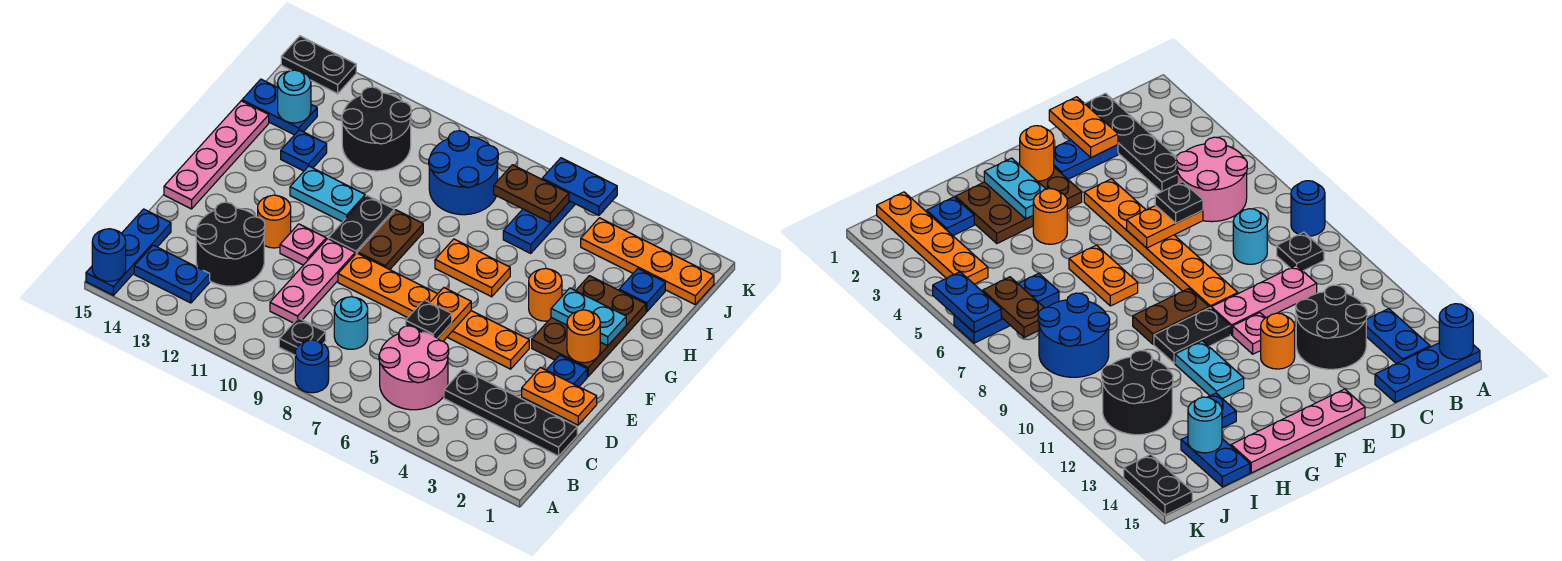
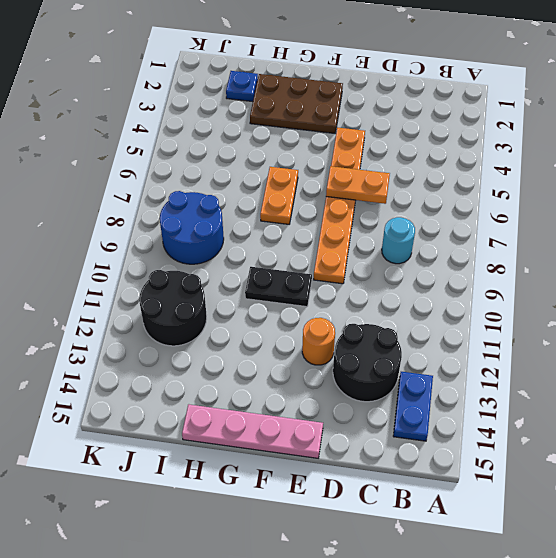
none -> blue 1x1 round brick [295,340,329,393]
none -> blue 1x3 plate [86,209,171,295]
none -> pink 2x2 round brick [379,326,449,410]
none -> black 1x1 plate [279,318,326,355]

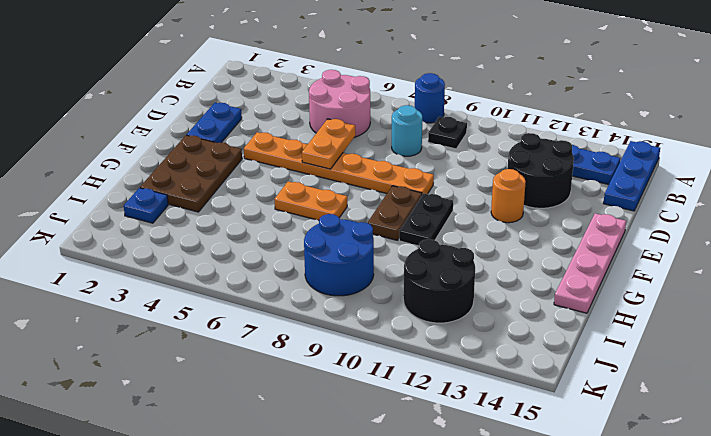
none -> black 1x4 plate [444,369,577,456]
none -> pink 1x3 plate [270,239,355,323]
none -> pink 1x1 plate [280,224,326,265]
none -> orange 1x1 round brick [529,268,562,321]

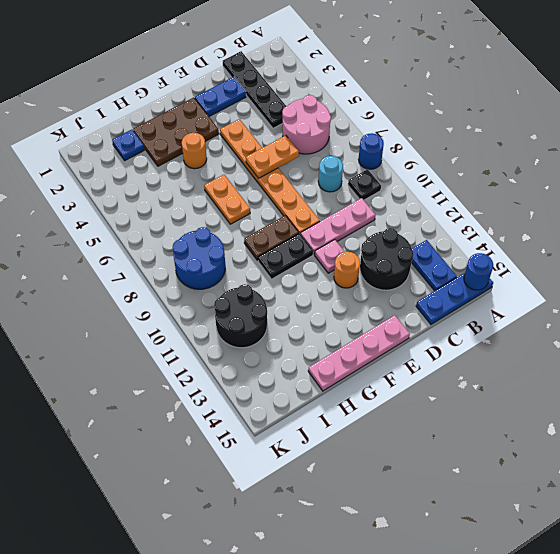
none -> cyan 1x2 plate [290,166,365,222]
none -> blue 1x1 plate [281,130,327,171]
none -> blue 1x3 plate [503,201,575,253]
none -> blue 1x2 plate [242,79,317,135]

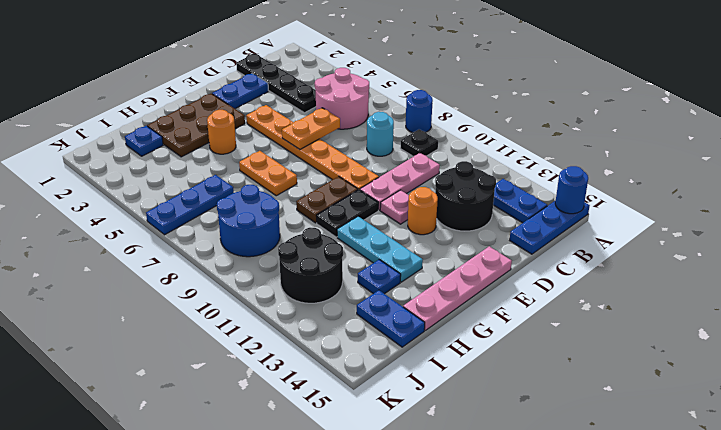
cyan 1x3 plate [337,216,423,282] -> cyan 1x2 plate [290,166,365,222]
none -> orange 1x4 plate [581,218,714,304]
none -> black 1x2 plate [281,36,356,94]
none -> orange 1x2 plate [522,367,597,425]
none -> orange 1x1 round brick [567,310,600,363]

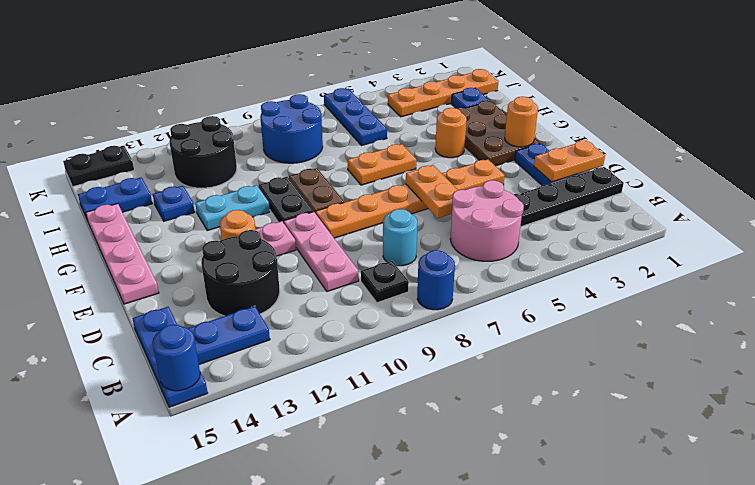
none -> cyan 1x2 plate [551,288,626,346]
none -> cyan 1x1 round brick [278,70,311,123]
none -> brown 1x2 plate [494,165,569,223]
none -> blue 1x2 plate [542,158,617,215]

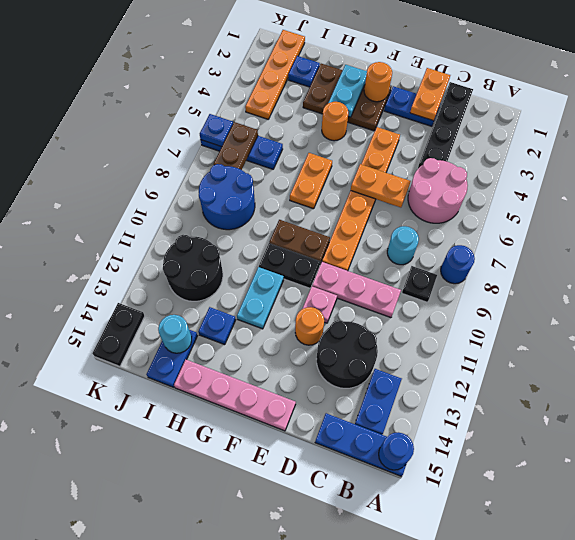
blue 1x1 plate [200,114,233,147] -> blue 1x2 plate [542,158,617,215]
none -> black 1x1 plate [406,300,452,338]

